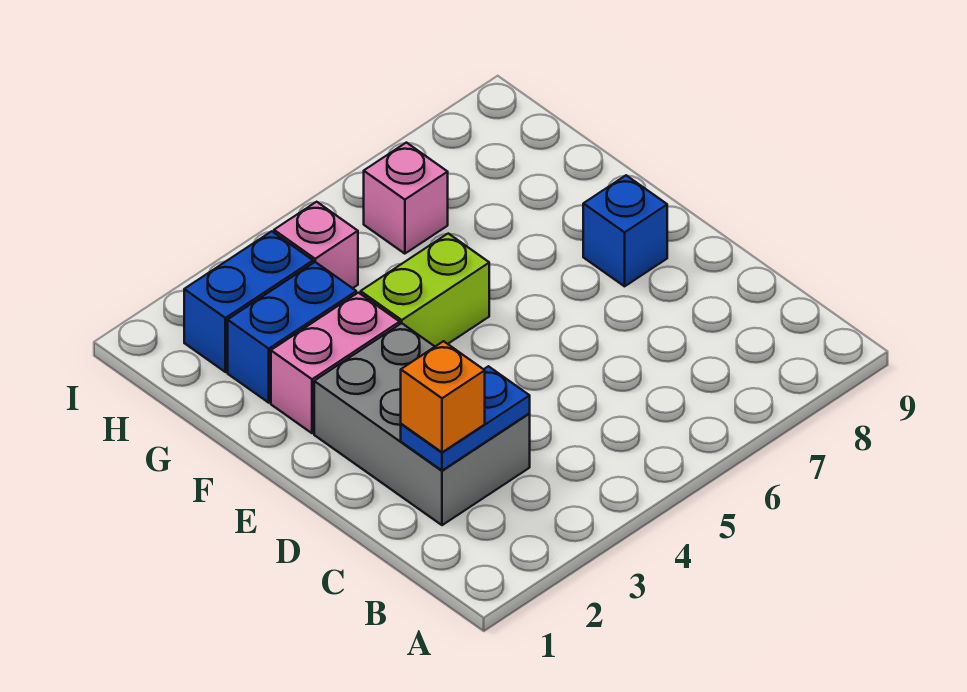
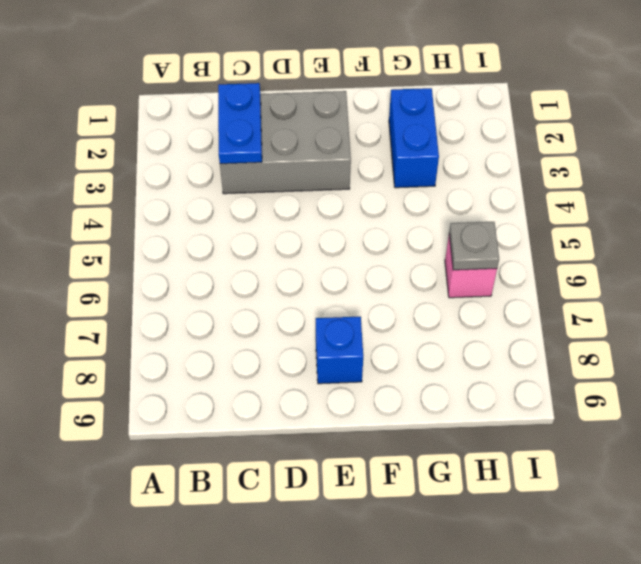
grey 1x1 plate [449,222,499,270] -> none
none -> pink 1x2 brick [271,293,400,433]
none -> lime 1x2 brick [361,234,489,346]

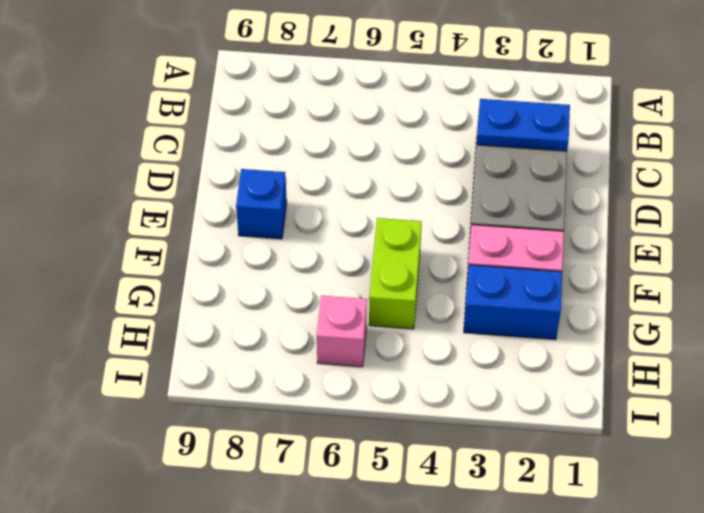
lime 1x2 brick [369,218,422,329] -> lime 1x2 brick turned to [361,234,489,346]
none -> blue 1x2 brick [184,231,313,372]
none -> pink 1x1 brick [274,202,358,288]

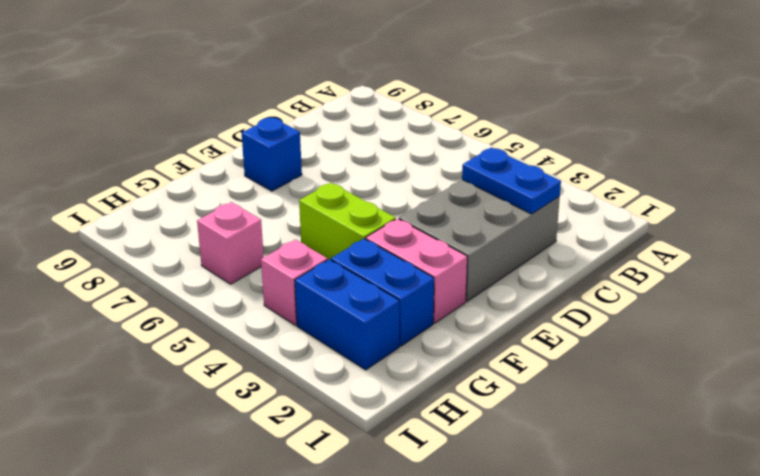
none -> orange 1x1 brick [401,341,485,452]

